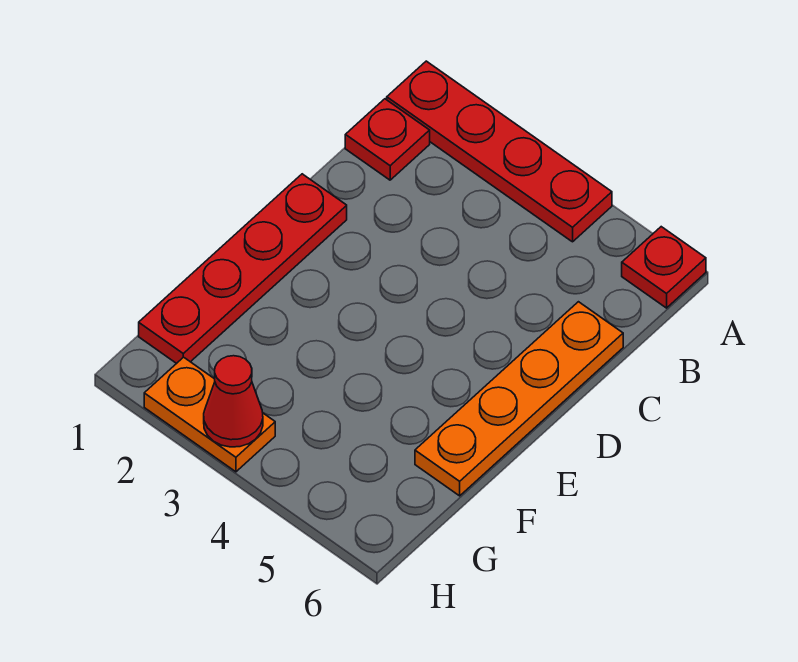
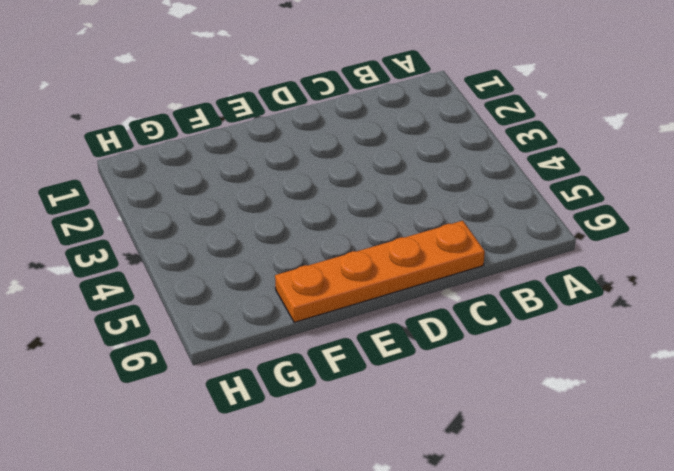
none -> red 1x4 plate [387,61,612,242]
none -> red 1x1 plate [622,227,706,308]

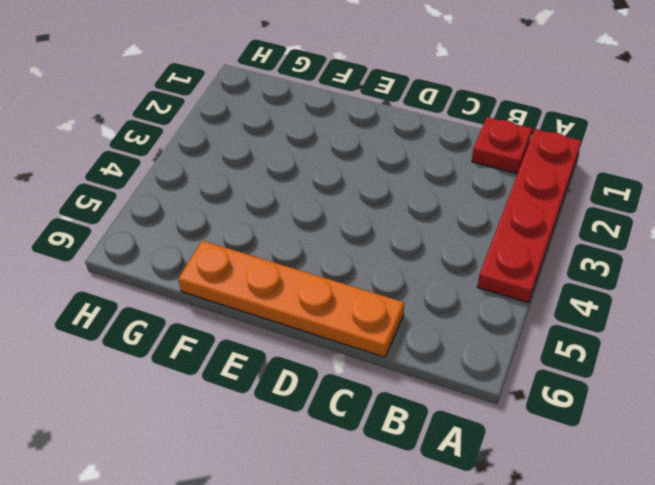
none -> red 1x1 plate [622,227,706,308]
none -> red 1x4 plate [139,174,347,364]

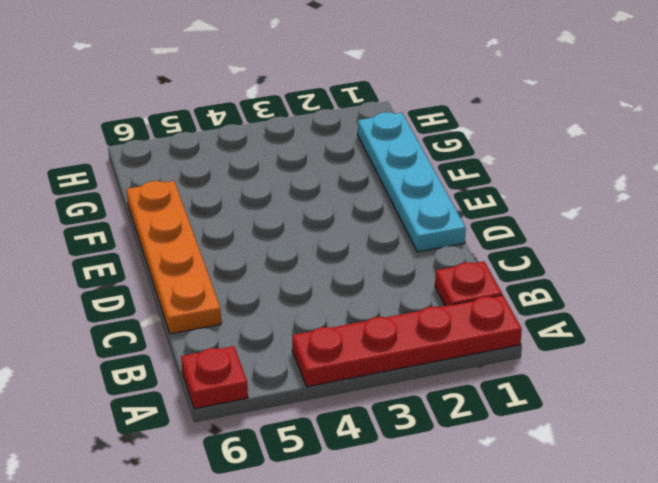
cyan 1x4 plate [358,112,466,252] -> red 1x4 plate [139,174,347,364]
none -> orange 1x2 plate [144,357,275,472]
none -> red 1x1 cone [204,356,263,447]

